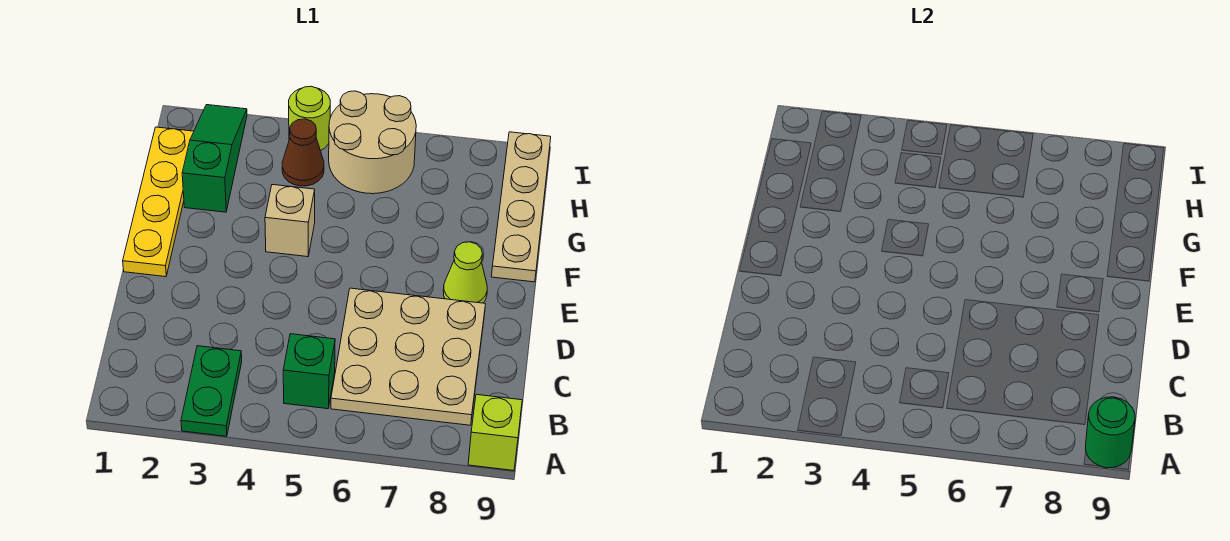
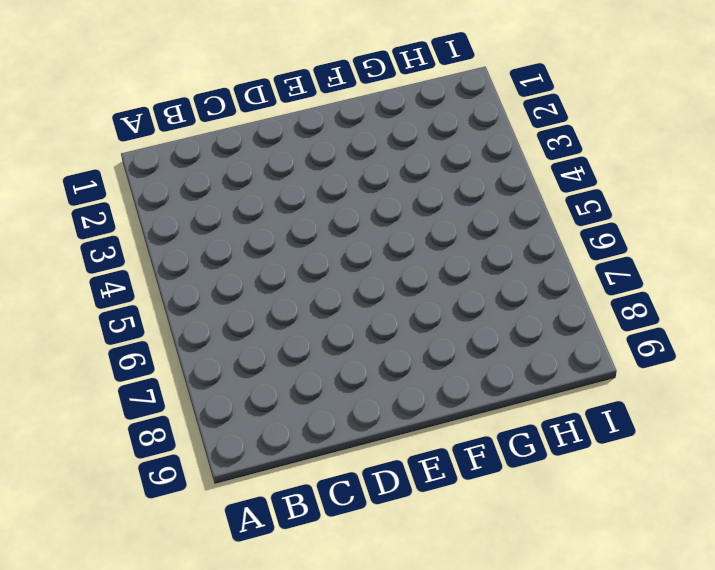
none -> green 1x2 plate [181,346,242,436]
none -> lime 1x1 brick [468,394,522,471]
none -> green 1x1 brick [283,334,335,409]

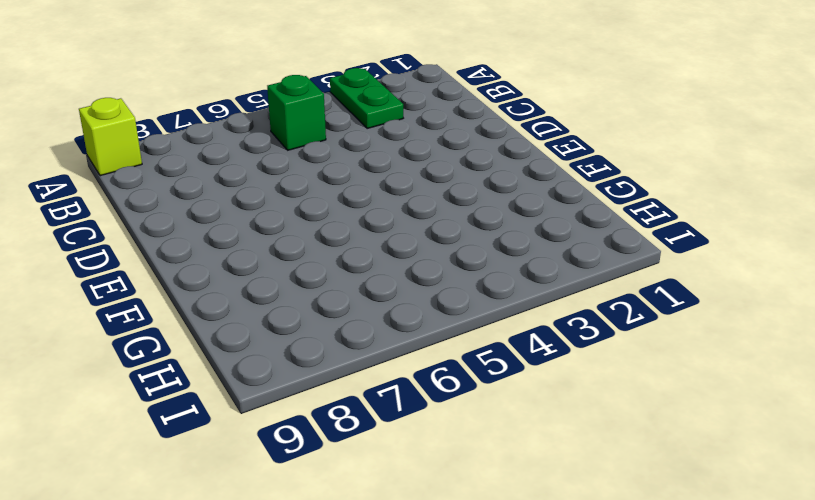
none -> tan 3x3 plate [331,288,485,425]
none -> yellow 1x4 plate [123,127,194,277]
none -> lime 1x1 cone [443,242,487,303]

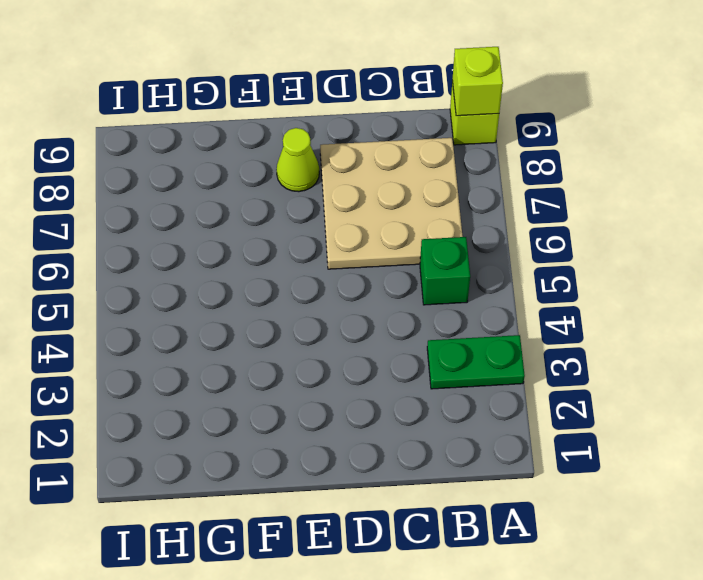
lime 1x1 brick [452,47,503,116] -> green 1x1 round brick [1086,397,1135,468]
none -> yellow 1x4 plate [123,127,194,277]
none -> tan 1x1 brick [265,185,315,257]
none -> tan 1x4 plate [491,132,551,282]

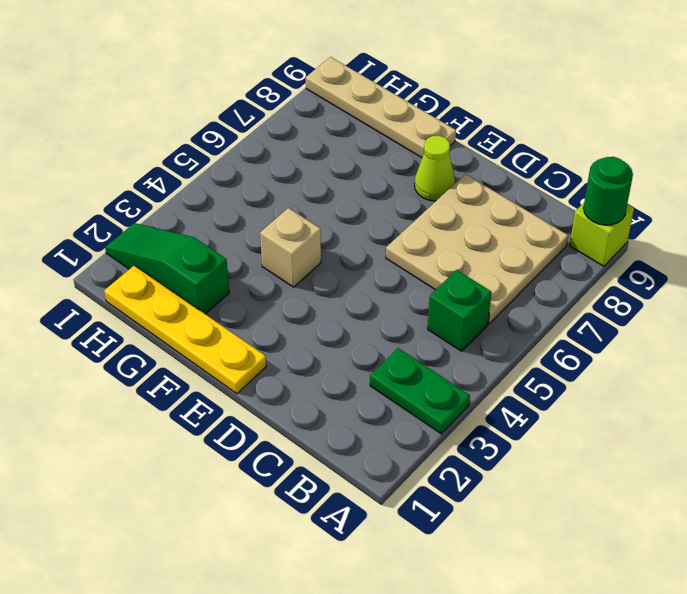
none -> brown 1x1 cone [282,119,324,186]
none -> tan 2x2 round brick [329,91,416,194]
none -> lime 1x1 round brick [289,86,330,151]

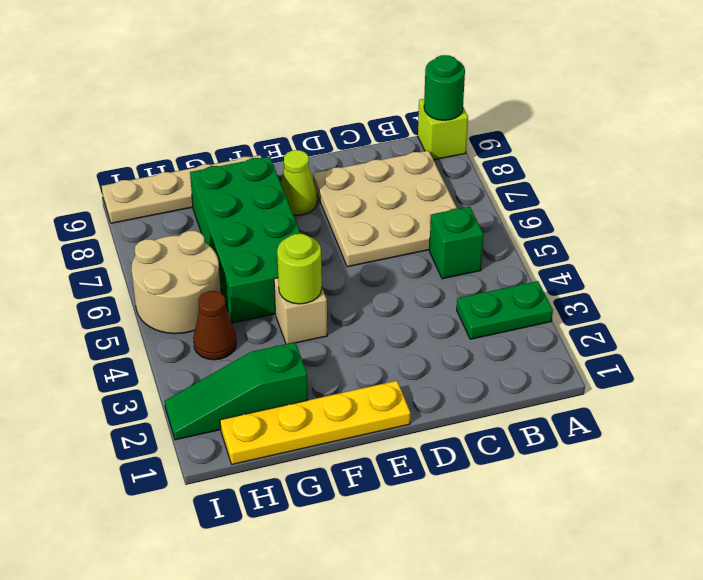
lime 1x1 round brick [277,234,322,304] -> lime 1x1 round brick moved to [289,86,330,151]
green 2x4 brick [190,156,301,323] -> none

